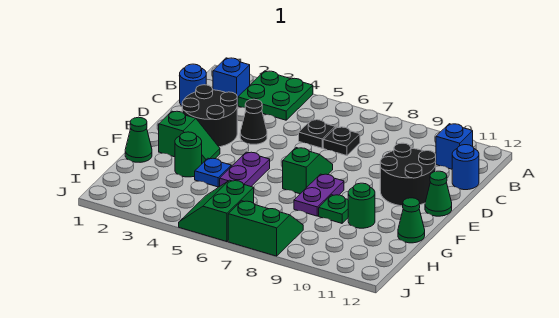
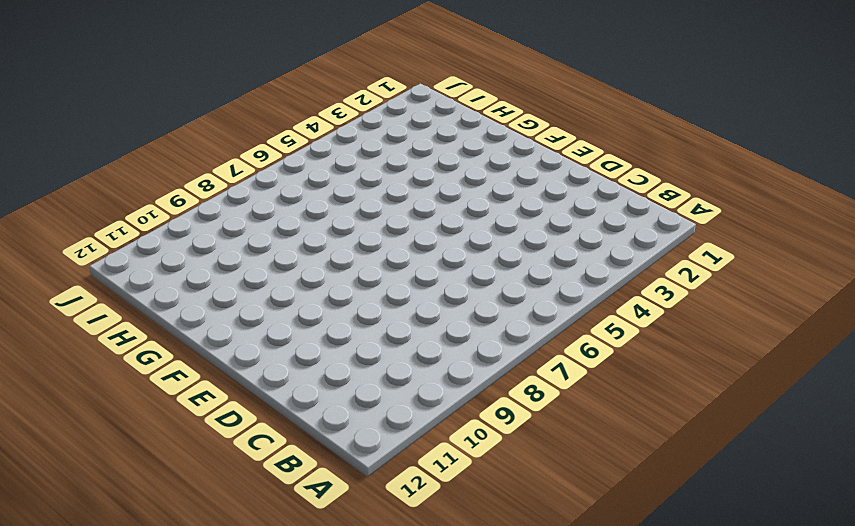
none -> green 2x2 plate [238,71,313,120]
none -> blue 1x1 brick [213,58,250,105]
none -> blue 1x1 brick [436,124,473,169]

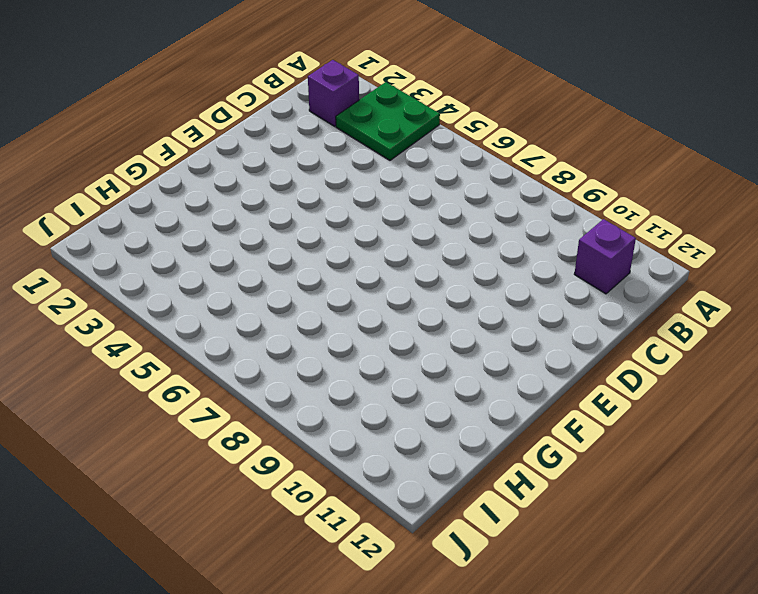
purple 1x1 brick [308,60,359,126] -> blue 1x1 brick [213,58,250,105]
purple 1x1 brick [575,219,636,294] -> blue 1x1 brick [436,124,473,169]
none -> blue 1x1 round brick [180,64,206,106]
none -> black 1x1 plate [299,120,335,148]
none -> black 1x1 plate [323,127,360,156]

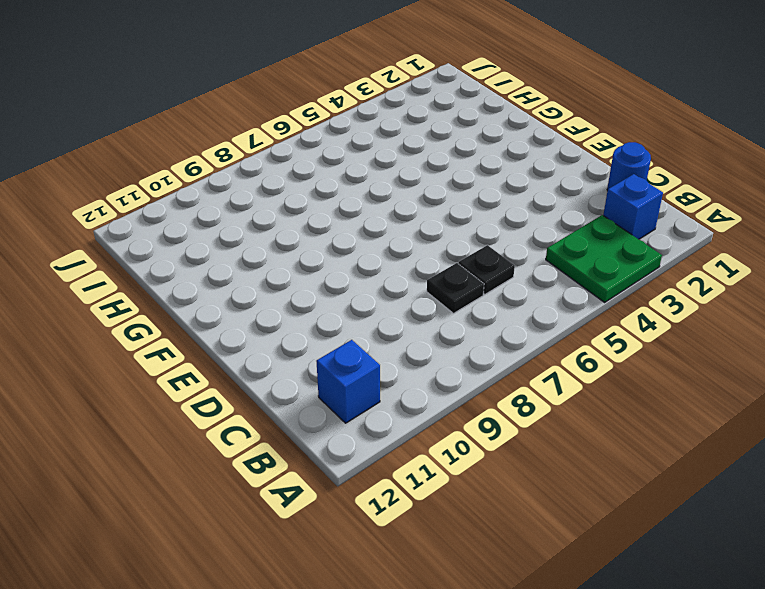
none -> blue 1x1 round brick [452,145,479,190]
none -> black 2x2 round brick [182,85,237,147]
none -> black 1x1 cone [240,99,267,144]

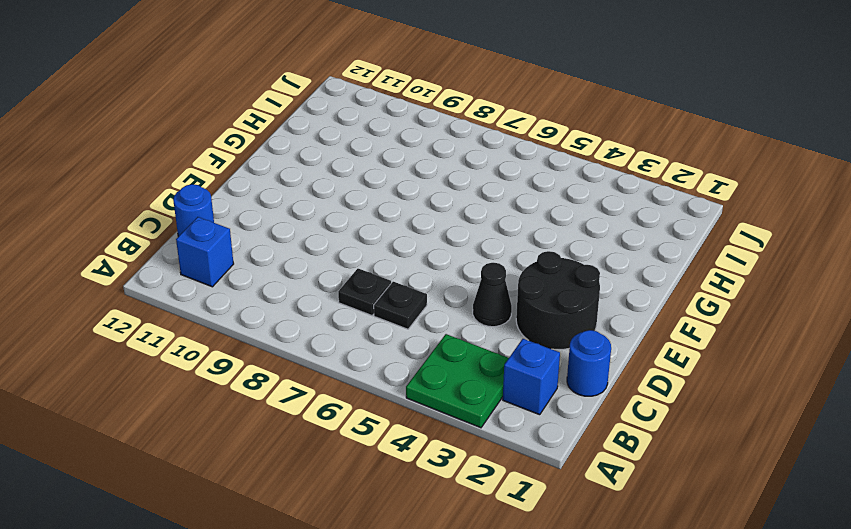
none -> black 2x2 round brick [380,143,436,206]
none -> green 1x2 slope [283,148,333,194]
none -> green 1x1 cone [425,171,452,216]

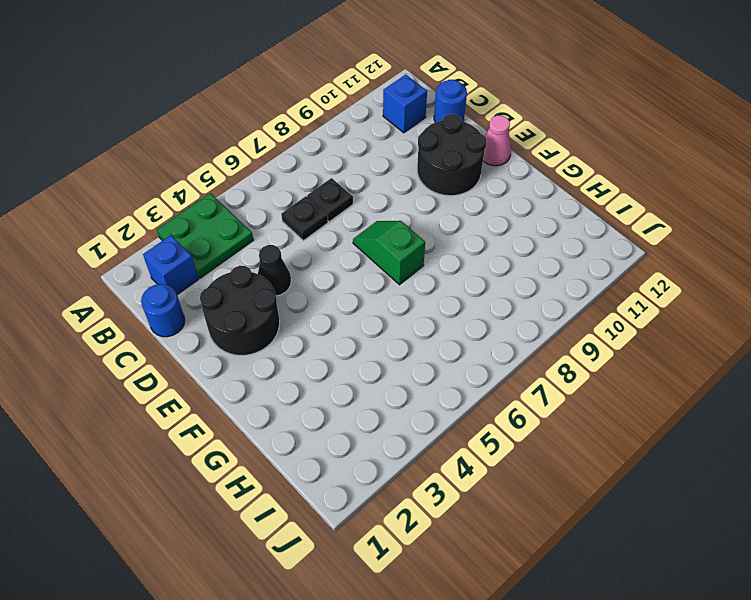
pink 1x1 cone [483,115,511,166] -> green 1x1 cone [425,171,452,216]
none -> green 1x2 slope [159,111,220,163]
none -> purple 1x2 plate [220,152,270,186]
none -> purple 1x2 plate [294,174,344,216]

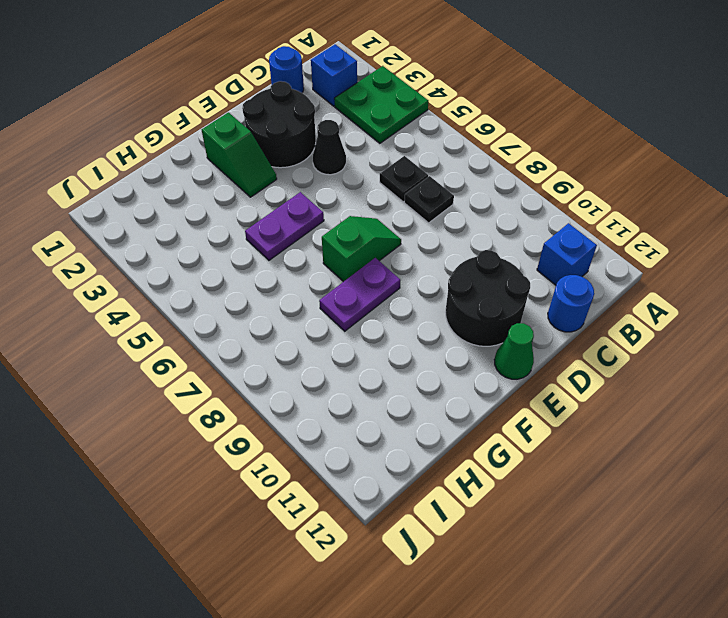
none -> green 1x1 cone [125,117,152,162]
none -> green 1x1 round brick [175,132,202,177]
none -> blue 1x1 plate [195,158,231,187]

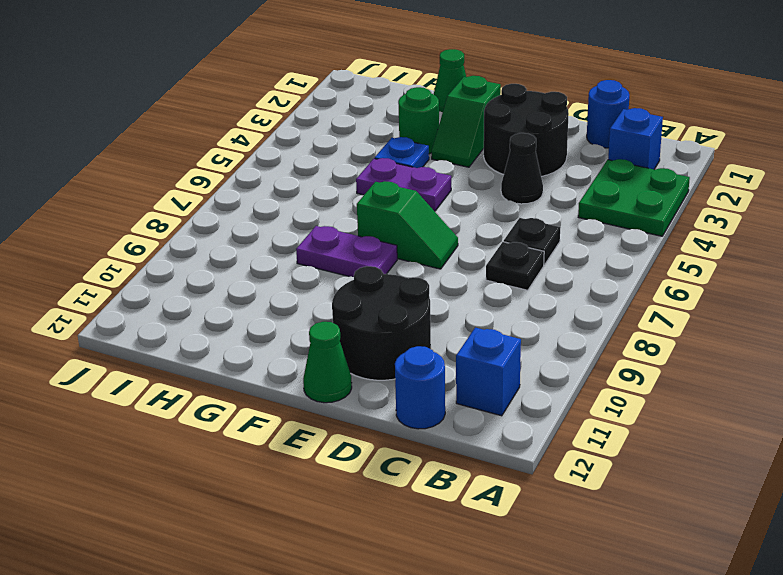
none -> green 1x1 plate [319,195,348,223]
none -> green 1x1 round brick [348,183,375,228]
none -> green 1x1 cone [398,198,425,243]

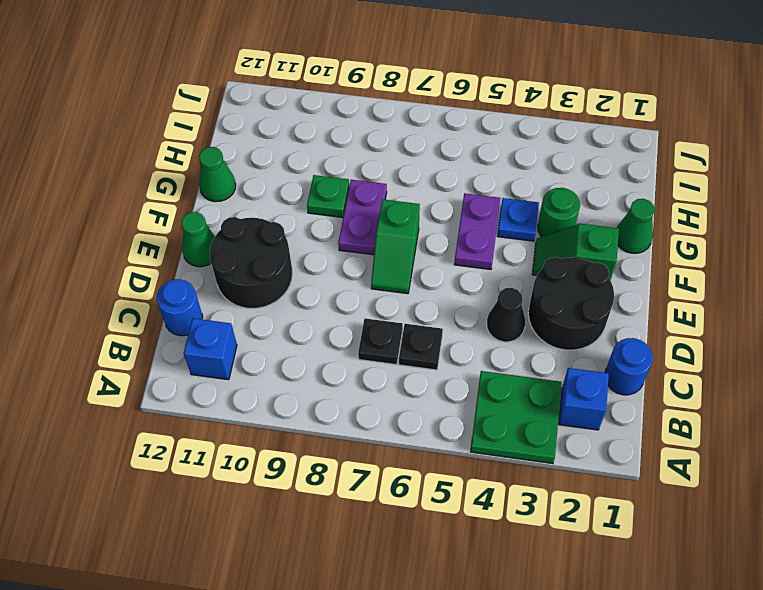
none -> green 1x1 round brick [348,183,375,228]
none -> green 2x2 slope [179,180,254,242]
none -> green 2x2 slope [228,201,303,256]

